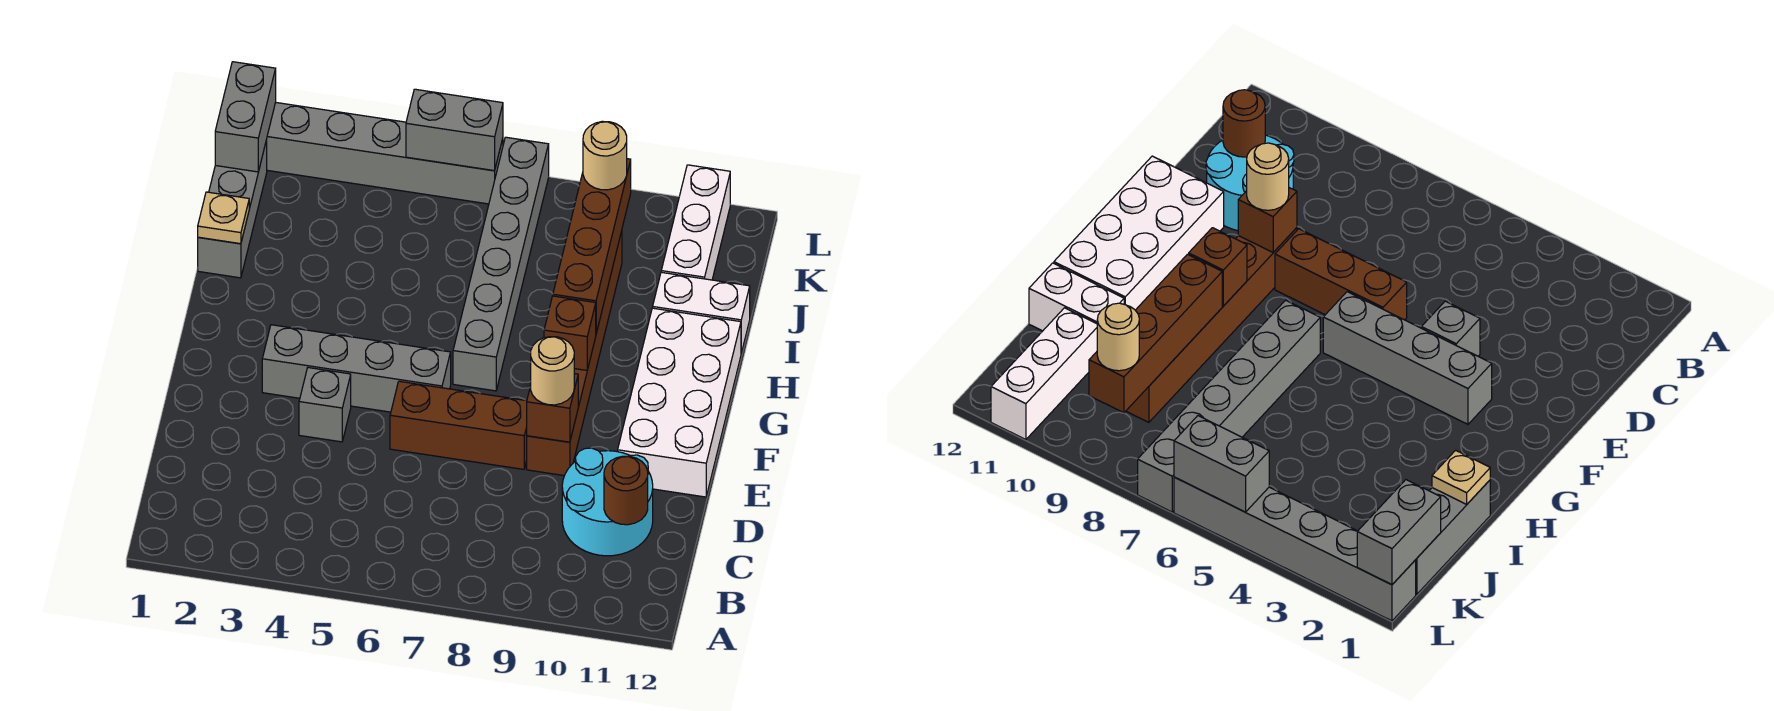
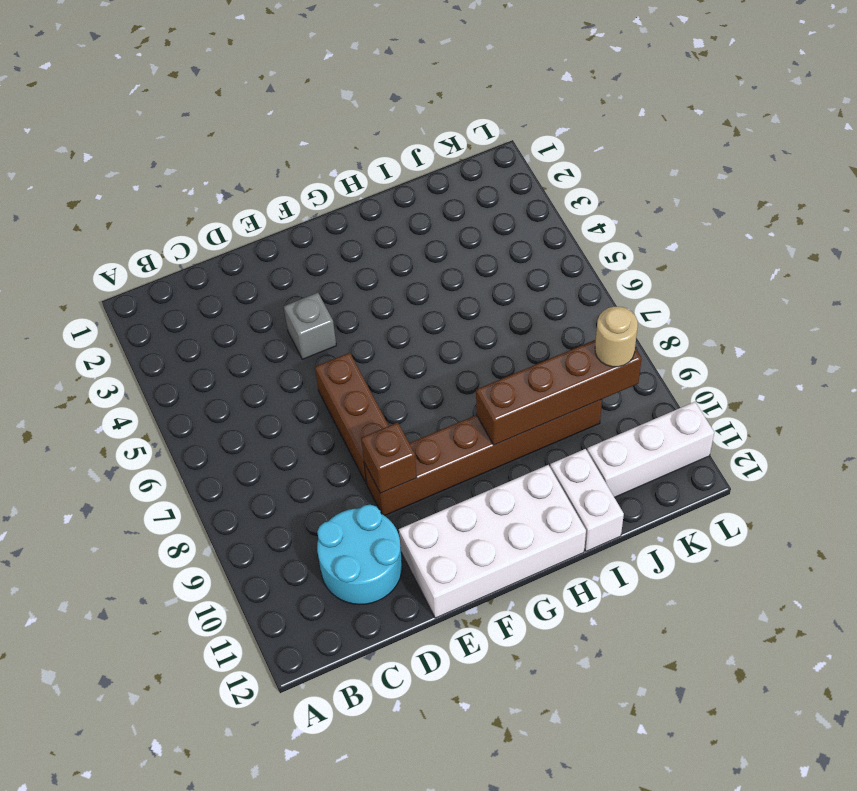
none -> grey 1x4 brick [262,325,451,412]
none -> grey 1x6 brick [453,137,549,391]
none -> grey 1x3 brick [198,140,267,278]

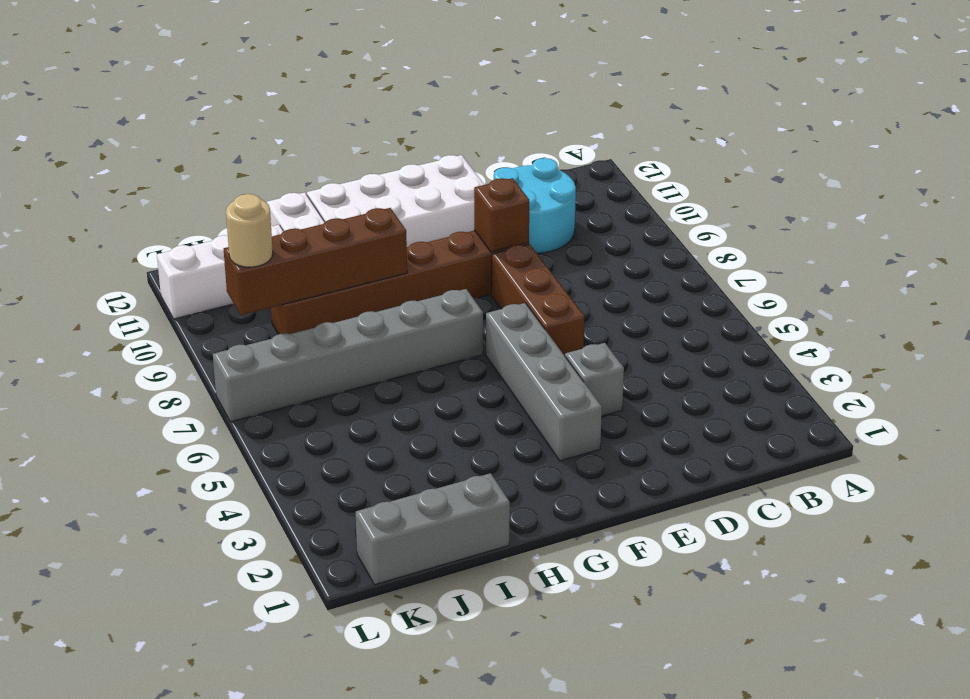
none -> grey 1x6 brick [267,102,503,204]
none -> brown 1x1 round brick [604,456,648,525]
none -> brown 1x1 brick [544,296,596,370]

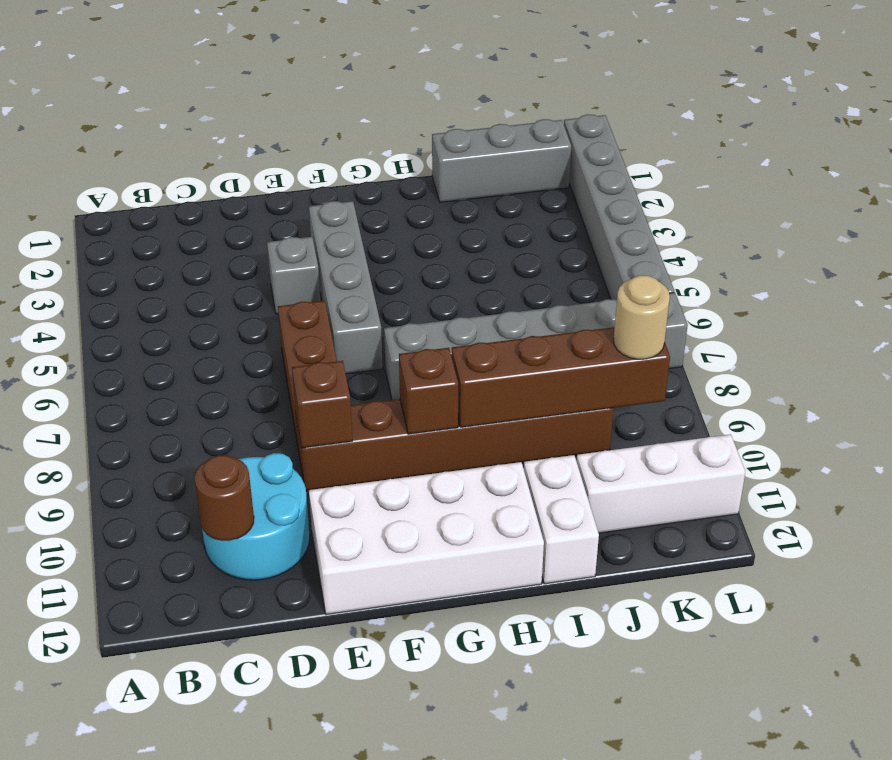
none -> tan 1x1 plate [198,192,249,244]
none -> grey 1x2 brick [215,62,276,172]
none -> grey 1x2 brick [406,89,503,171]

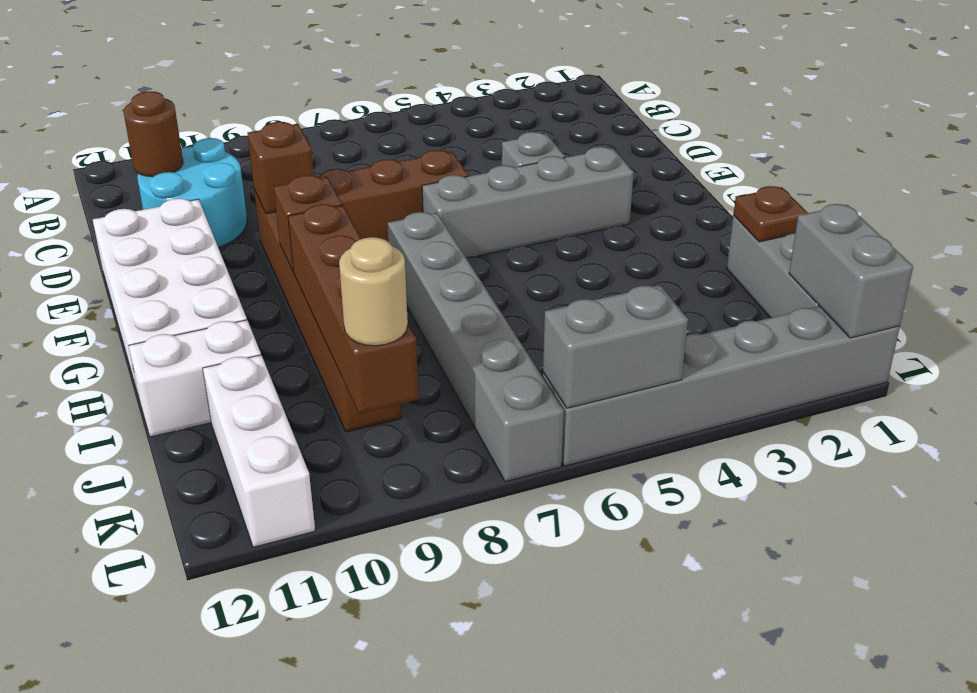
brown 1x1 plate [733,186,808,242] -> tan 1x1 plate [198,192,249,244]
none -> tan 1x1 round brick [531,337,574,405]

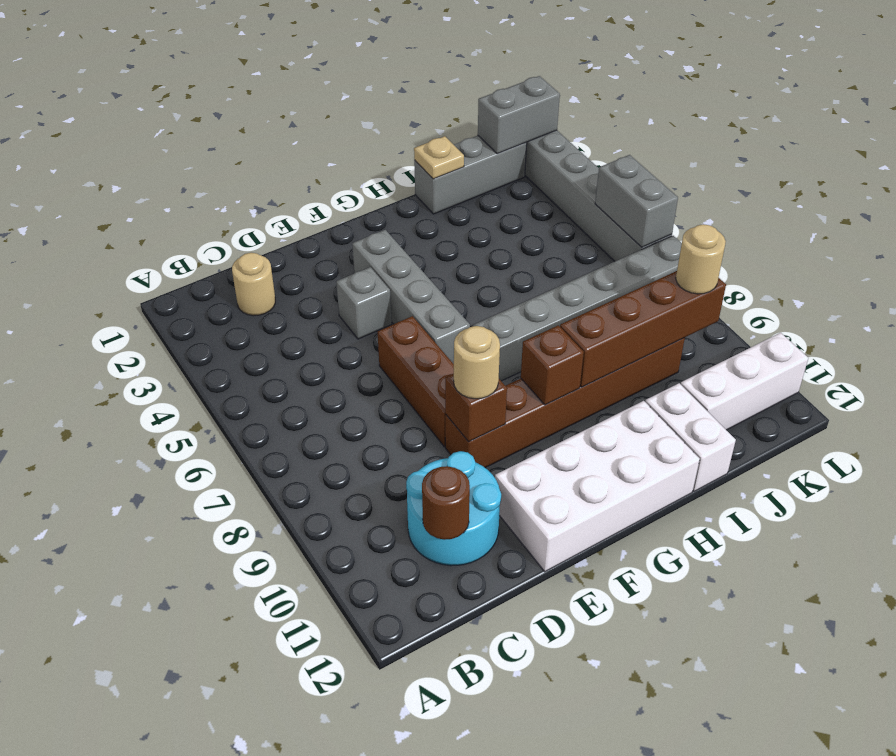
tan 1x1 round brick [232,253,275,316] -> none

